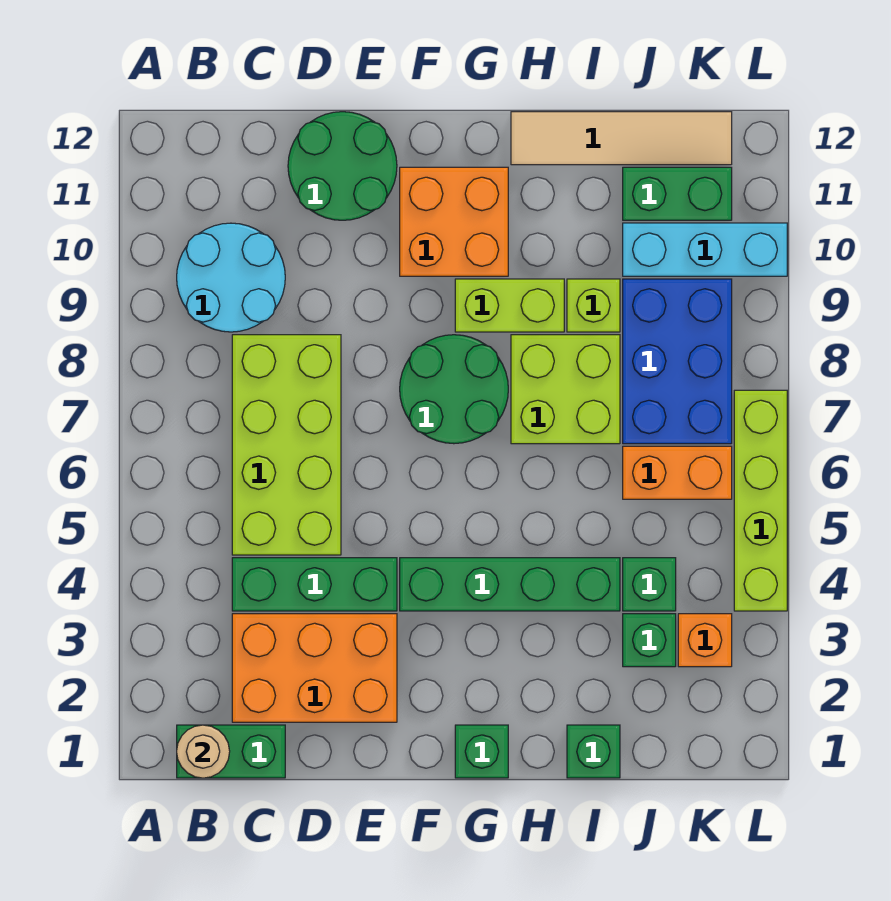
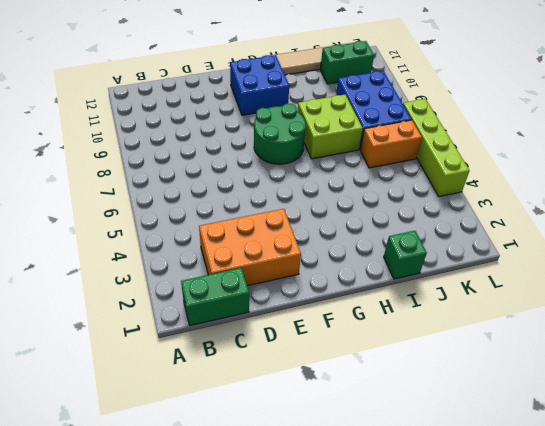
blue 2x2 brick [230,55,289,115] -> orange 2x2 brick [400,167,508,276]
none -> cyan 2x2 round brick [177,223,285,332]
none -> green 1x3 brick [232,558,397,611]
none -> lime 2x4 brick [232,335,341,555]

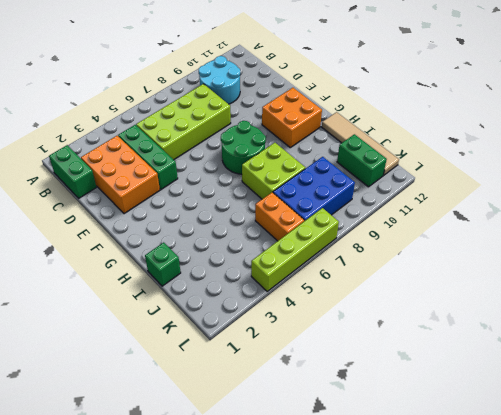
none -> green 2x2 round brick [288,112,397,220]
none -> green 1x4 brick [400,558,620,611]
none -> green 1x1 brick [455,725,508,778]

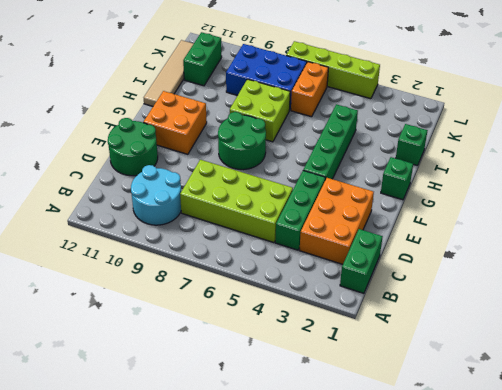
none -> lime 1x2 brick [455,279,564,332]
none -> lime 1x1 brick [567,279,620,332]
none -> green 1x1 brick [623,614,676,667]

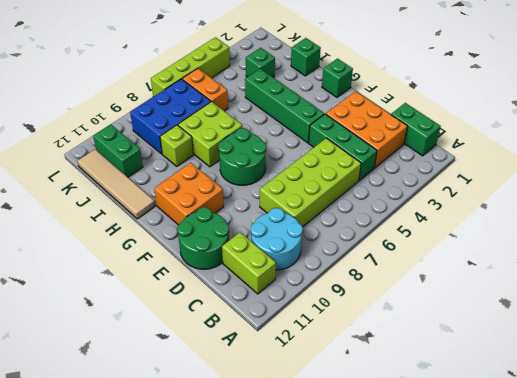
lime 1x2 brick [222,232,276,294] -> lime 1x2 brick moved to [455,279,564,332]
none -> green 1x1 brick [623,558,676,611]
none -> cyan 1x3 brick [623,223,787,276]
none -> orange 1x1 brick [678,614,732,667]

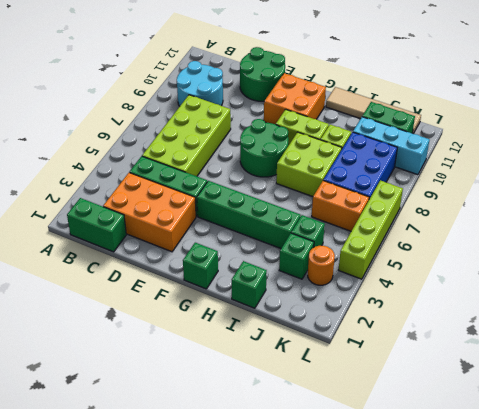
orange 1x1 round brick [308,246,335,285] -> orange 1x1 brick [678,614,732,667]
none -> tan 1x1 round brick [177,725,230,778]

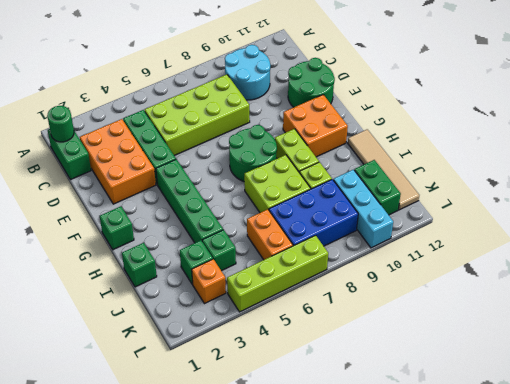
green 1x1 round brick [47,106,74,142] -> tan 1x1 round brick [177,725,230,778]

